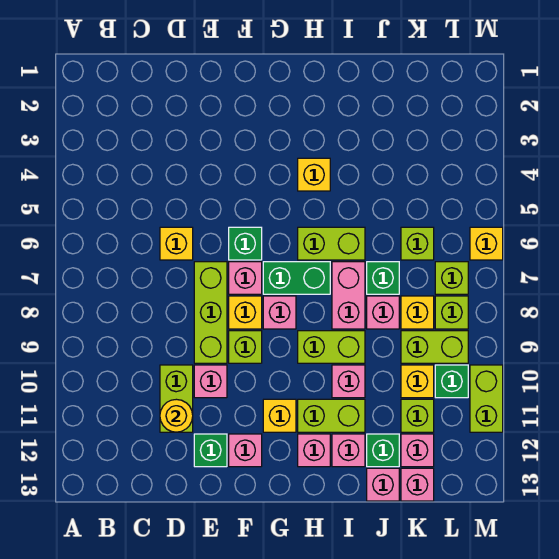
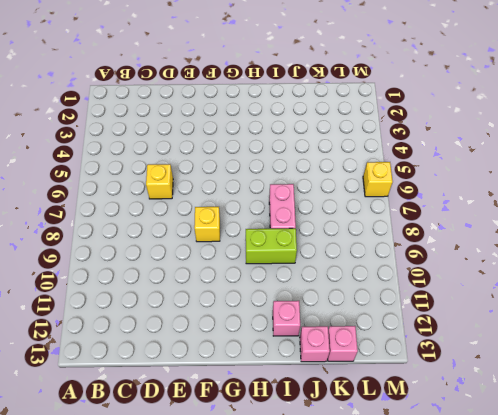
none -> lime 1x2 brick [160,365,193,432]
none -> lime 1x3 brick [194,262,227,363]
none -> pink 1x1 brick [194,365,227,398]
none -> green 1x1 brick [194,434,227,467]

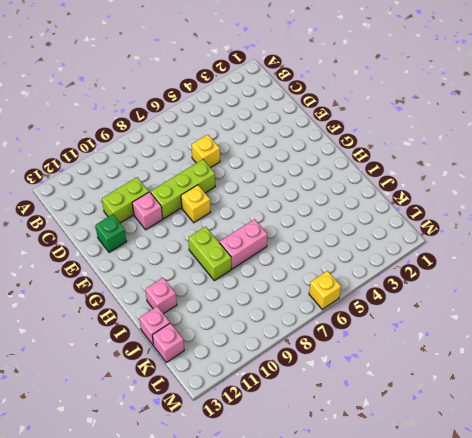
none -> green 1x1 brick [229,227,262,260]
none -> pink 1x1 brick [229,262,262,294]
none -> lime 1x1 brick [229,331,262,363]
none -> pink 1x1 brick [229,434,262,467]

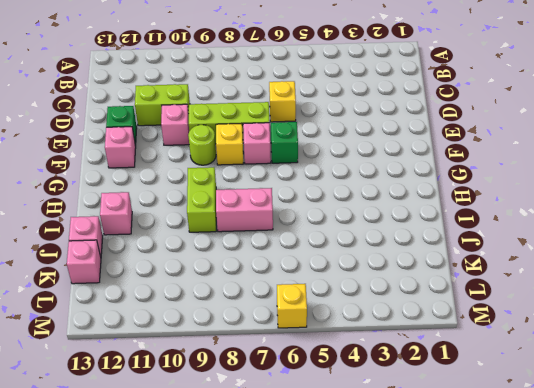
lime 1x1 round brick [188,125,216,165] -> lime 1x1 brick [229,331,262,363]
none -> green 1x2 brick [263,262,330,294]
none -> pink 1x1 brick [263,296,296,329]
none -> yellow 1x1 brick [263,399,296,432]
none -> yellow 1x1 brick [298,158,330,191]

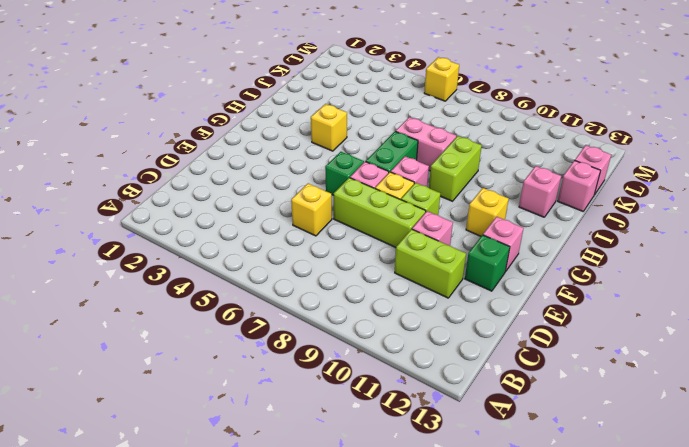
none -> lime 1x2 brick [298,227,365,260]
none -> lime 1x2 brick [298,399,365,432]
none -> pink 1x1 brick [298,434,330,467]
none -> pink 1x1 brick [332,365,365,398]

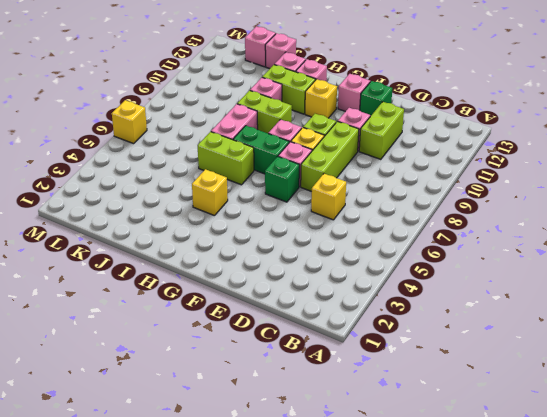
none -> green 1x1 brick [367,262,399,294]
none -> pink 1x1 brick [367,296,399,329]
none -> green 1x1 brick [367,434,399,467]
none -> lime 1x1 brick [401,227,434,260]

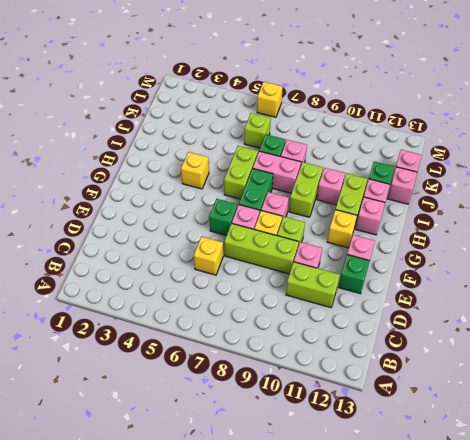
none -> yellow 1x1 brick [401,296,434,329]
none -> lime 1x2 brick [401,331,468,363]
none -> yellow 1x1 brick [401,365,434,398]
none -> lime 1x1 brick [401,399,434,432]

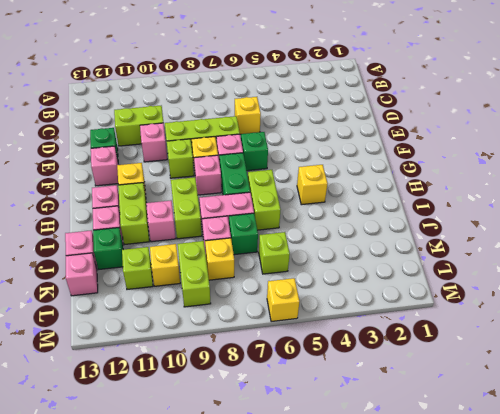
none -> pink 1x1 brick [401,434,434,467]
none -> lime 1x1 brick [435,262,468,294]
none -> lime 1x1 brick [435,296,468,329]
none -> green 1x1 brick [435,365,468,398]

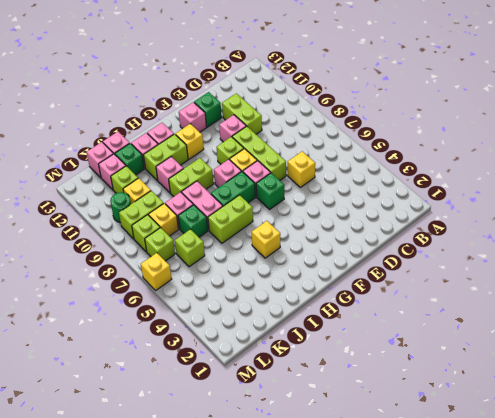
green 1x1 round brick [110,192,131,223] -> green 1x1 brick [435,365,468,398]
none -> lime 1x2 brick [470,365,503,432]
none -> yellow 1x1 round brick [160,399,193,432]

